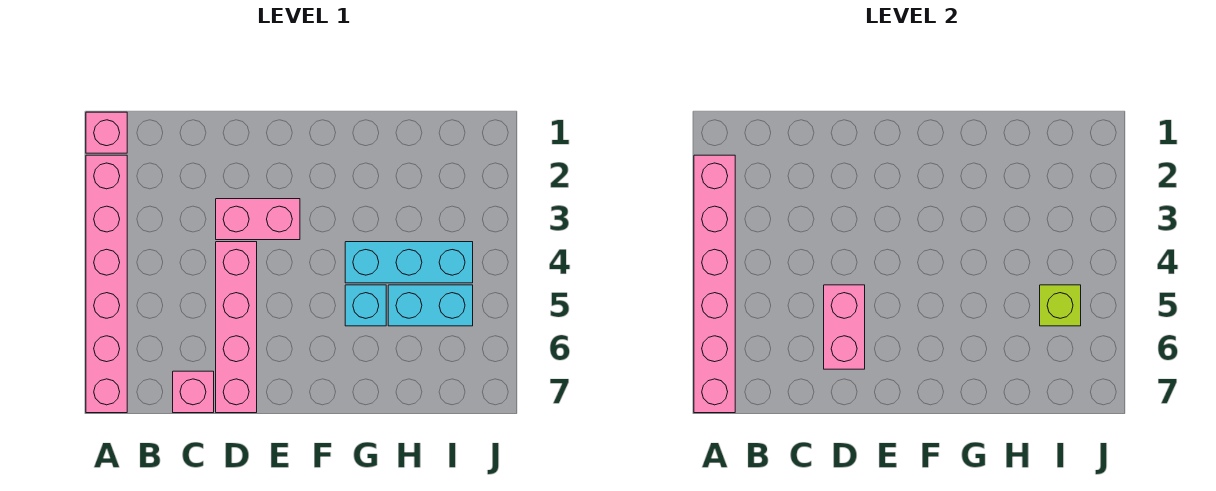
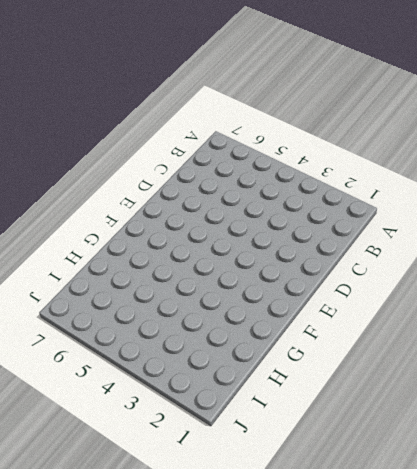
none -> pink 1x1 brick [86,112,127,153]
none -> pink 1x6 brick [86,155,127,413]

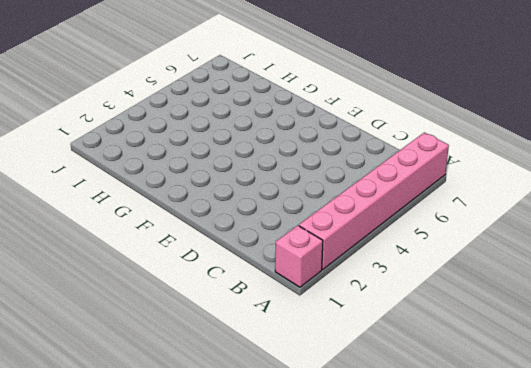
none -> pink 1x1 brick [173,371,214,413]
none -> pink 1x2 brick [216,199,300,240]

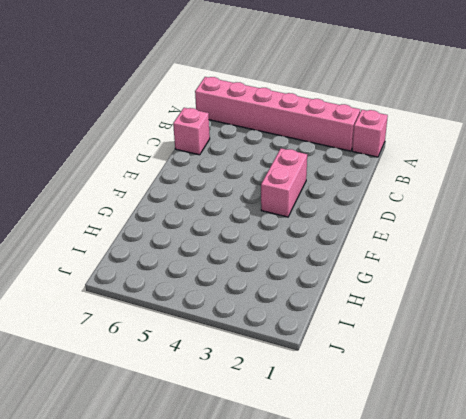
none -> pink 1x4 brick [216,242,257,413]
none -> cyan 1x3 brick [345,242,473,283]

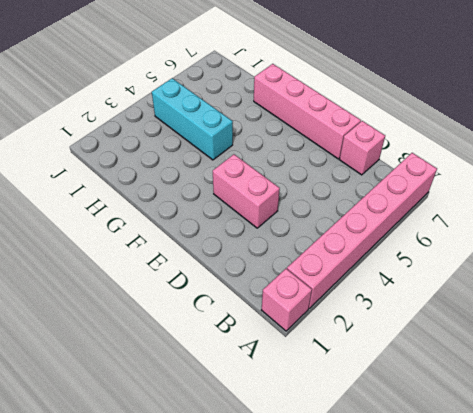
pink 1x4 brick [254,64,361,159] -> pink 1x4 brick turned to [216,242,257,413]
none -> cyan 1x1 brick [345,285,386,326]
none -> cyan 1x2 brick [388,285,473,326]

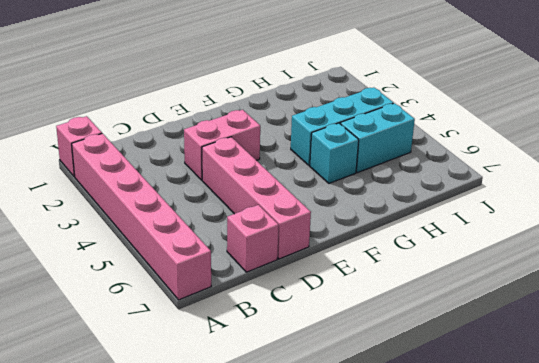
none -> pink 1x6 brick [694,155,735,413]
none -> pink 1x2 brick [824,285,865,369]

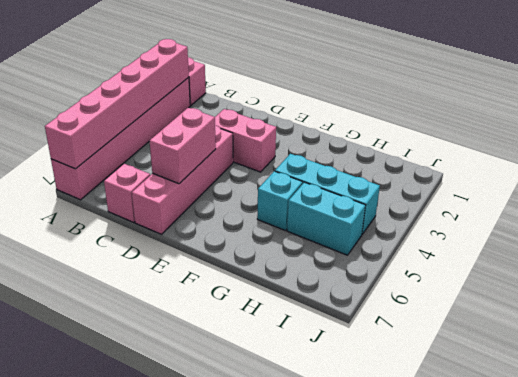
none -> lime 1x1 brick [1040,285,1081,326]

